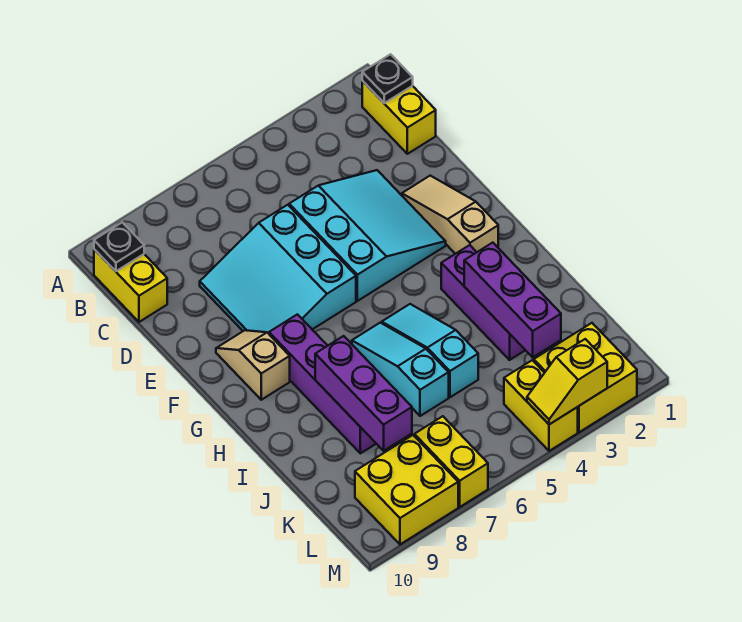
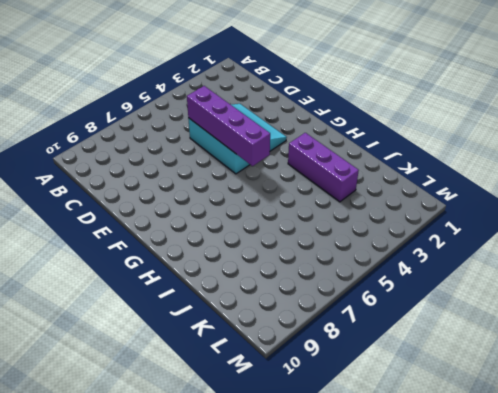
purple 1x4 brick [187,86,270,166] -> purple 1x4 brick moved to [269,314,376,453]
none -> yellow 1x2 brick [362,81,436,154]
none -> yellow 1x2 brick [94,249,167,322]
none -> cyan 3x3 slope [200,205,356,334]

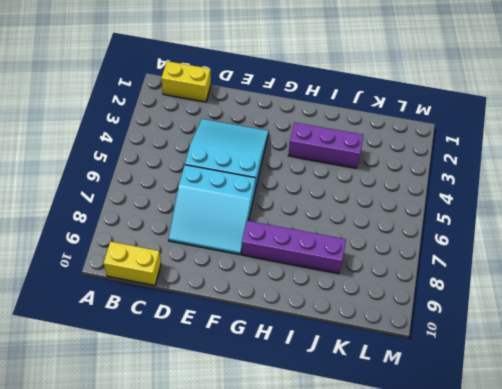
none -> tan 1x3 slope [402,176,498,254]
none -> tan 1x2 slope [216,330,290,400]
none -> cyan 1x3 slope [382,304,478,397]

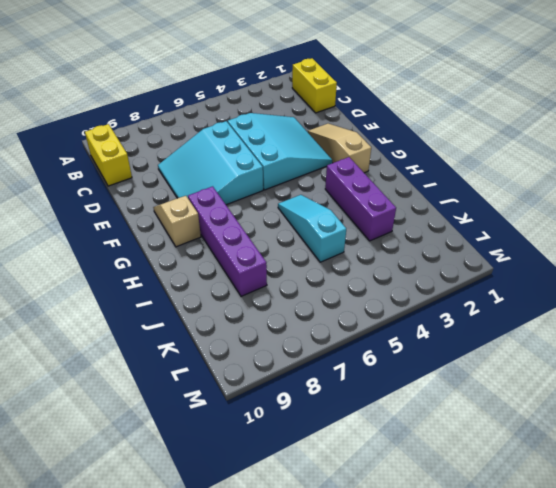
none -> cyan 1x3 slope [352,323,449,416]
none -> yellow 2x2 brick [534,323,637,432]
none -> yellow 1x2 brick [504,360,578,451]

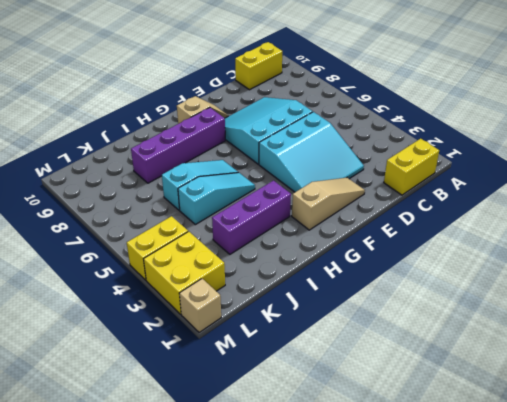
tan 1x1 brick [179,279,221,333] -> none
none -> yellow 1x2 brick [415,416,488,507]
none -> yellow 2x2 brick [355,435,458,544]
none -> black 1x1 plate [362,54,413,103]

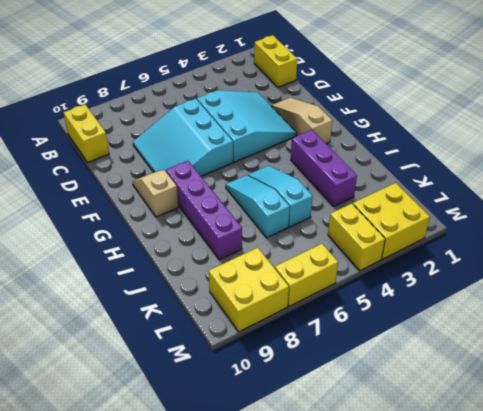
yellow 1x2 brick [275,244,338,306] -> yellow 1x2 brick turned to [415,416,488,507]
none -> black 1x1 plate [362,54,413,103]
none -> black 1x1 plate [94,222,144,271]
none -> purple 1x3 brick [464,243,561,357]

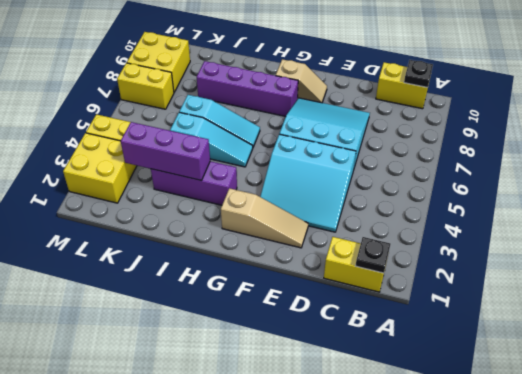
none -> purple 1x3 brick [315,336,412,451]
none -> yellow 1x2 slope [527,339,607,424]

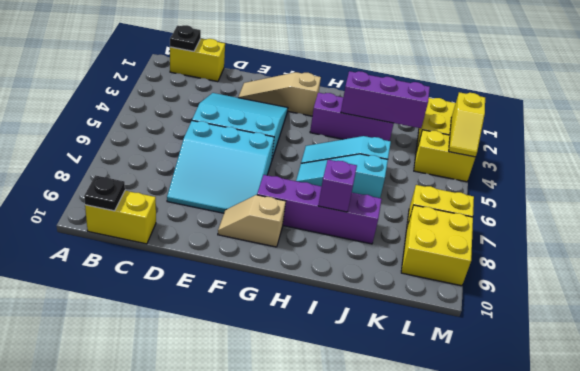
purple 1x1 brick [318,160,357,212] -> purple 1x3 brick [315,336,412,451]

